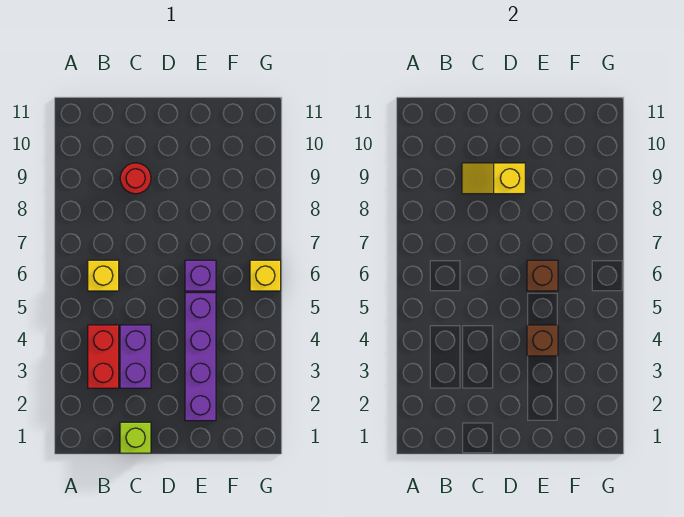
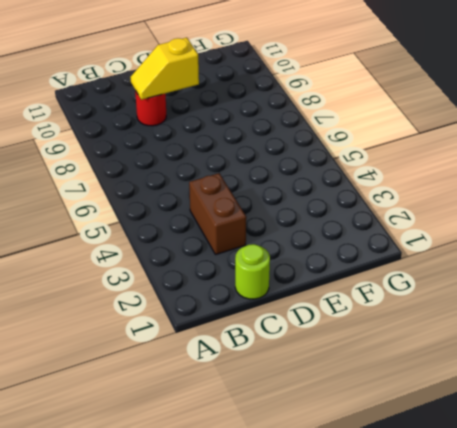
lime 1x1 round brick [235,244,270,299] -> lime 1x1 brick [120,422,151,453]
brown 1x2 brick [189,173,246,255] -> purple 1x2 brick [120,325,151,388]
none -> red 1x2 brick [88,325,119,388]
none -> yellow 1x1 brick [88,260,119,291]

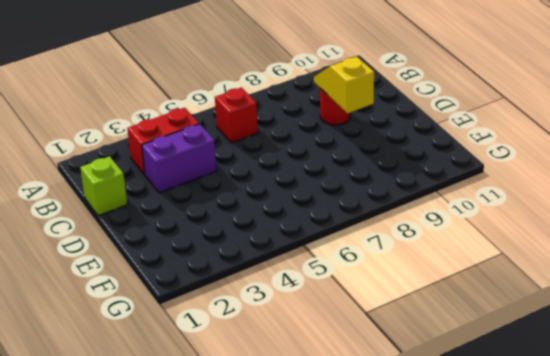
red 1x1 brick [215,87,258,143] -> yellow 1x1 brick [88,260,119,291]
none -> purple 1x4 brick [185,293,216,421]
none -> purple 1x1 brick [185,260,216,291]

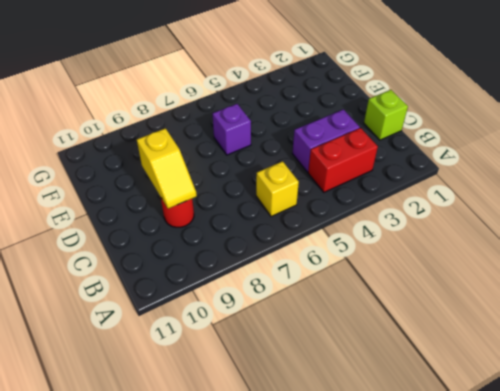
none -> purple 1x4 brick [185,293,216,421]
none -> yellow 1x1 brick [250,260,281,291]

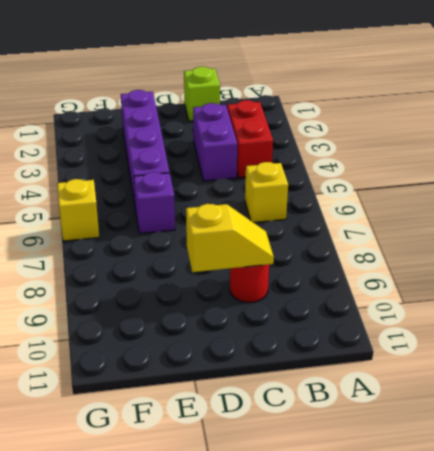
none -> brown 1x1 brick [527,325,558,356]
none -> brown 1x1 brick [527,260,558,291]

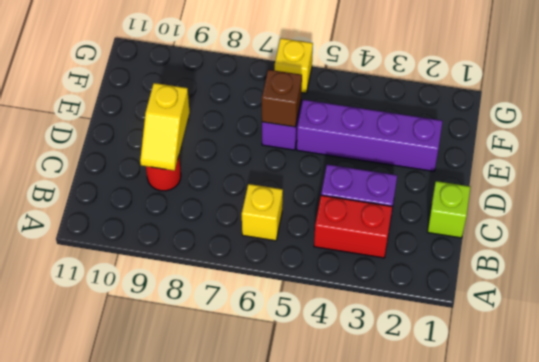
none -> brown 1x1 brick [527,325,558,356]

